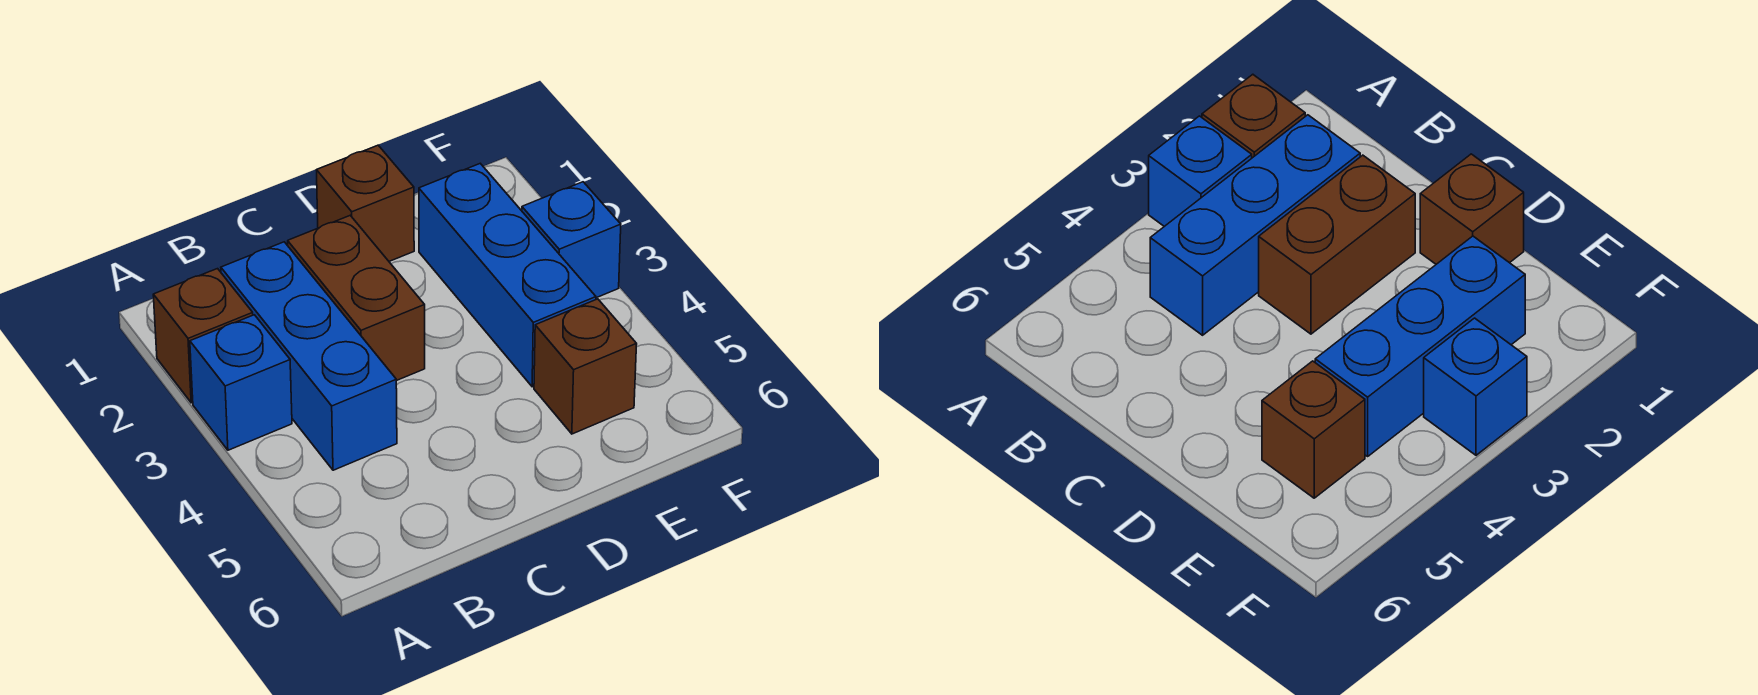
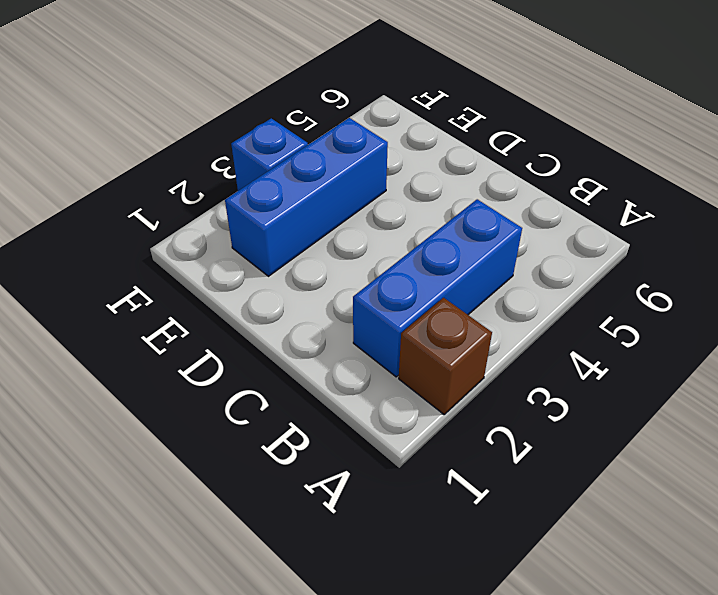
none -> blue 1x1 brick [190,315,292,450]
none -> brown 1x2 brick [288,216,425,381]

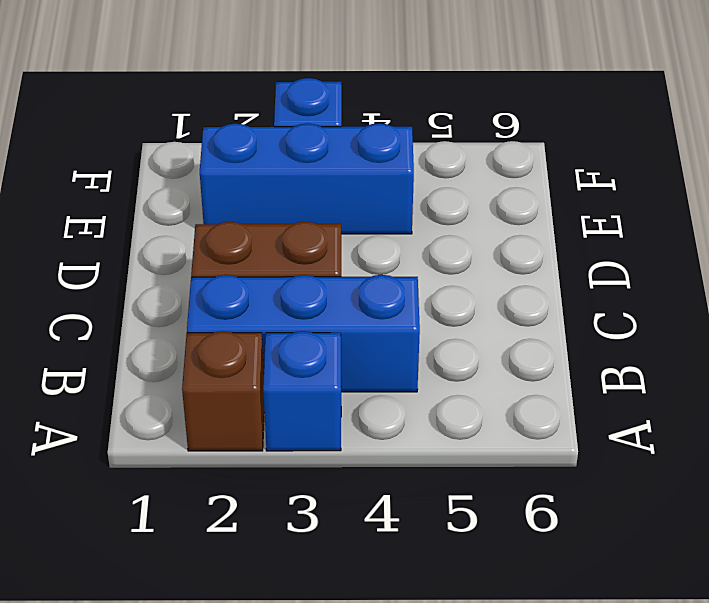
none -> brown 1x1 brick [317,145,414,261]
none -> brown 1x1 brick [534,299,637,434]

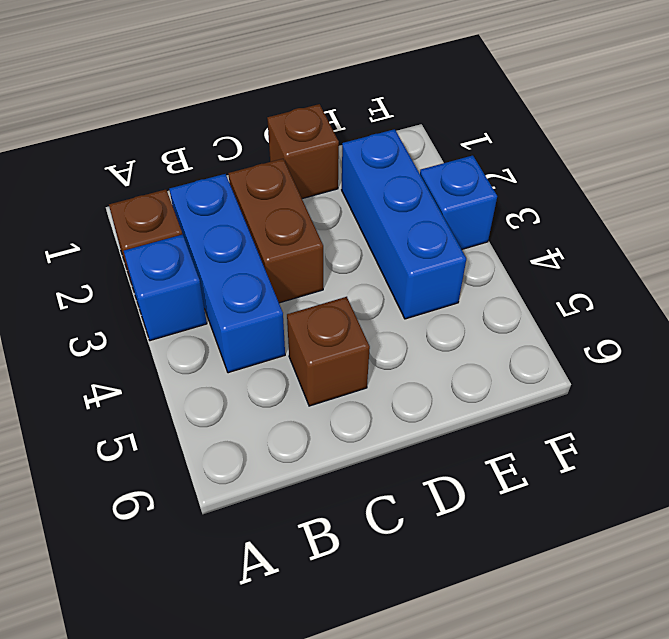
brown 1x1 brick [287,297,370,406] -> brown 1x1 brick moved to [534,299,637,434]

